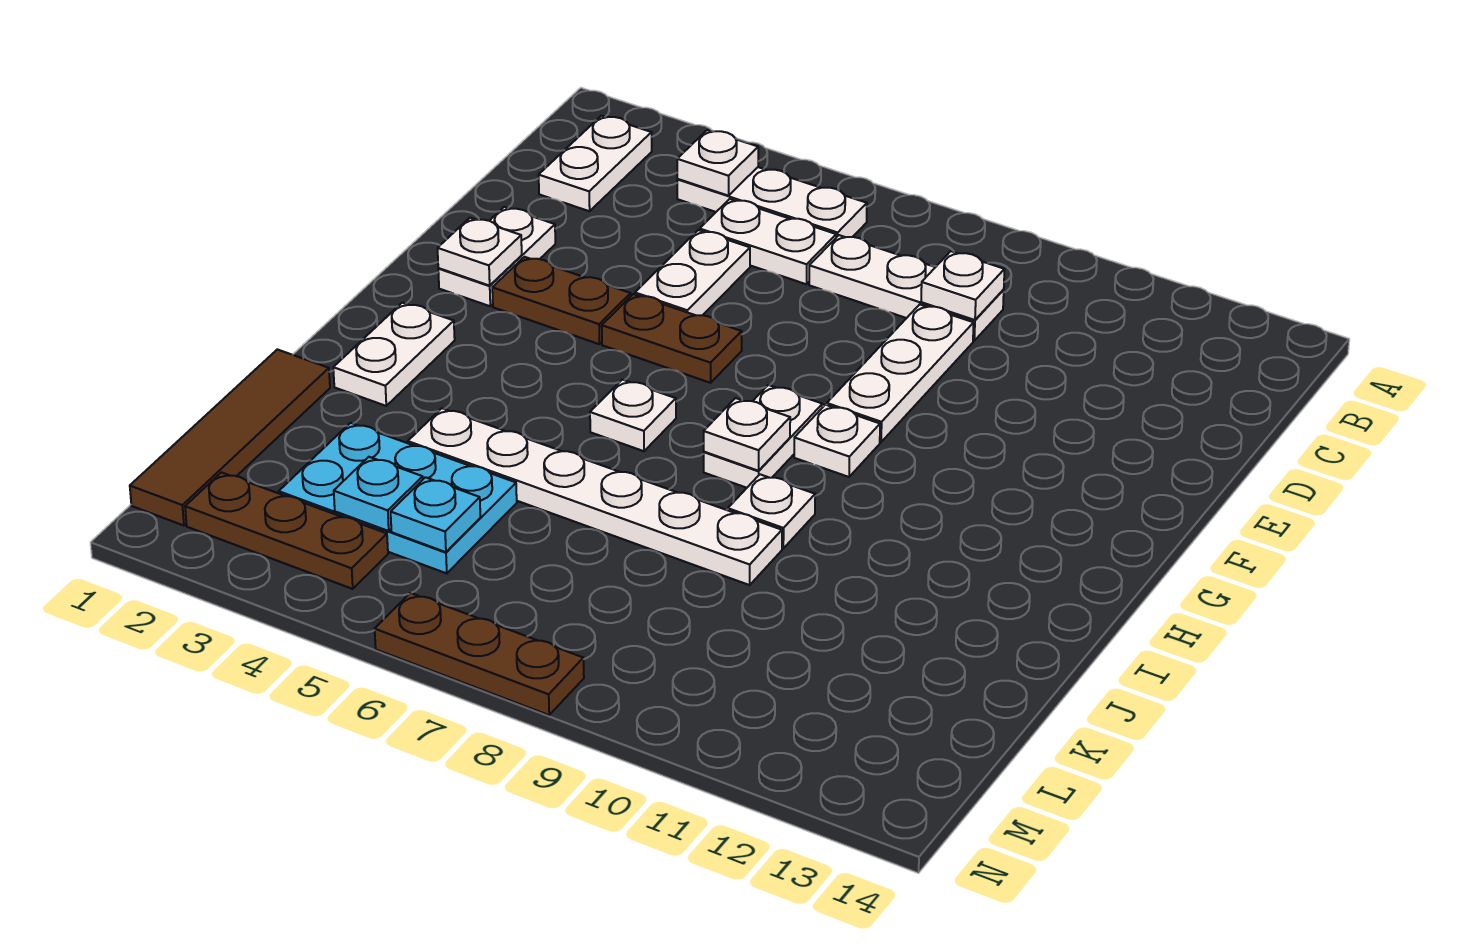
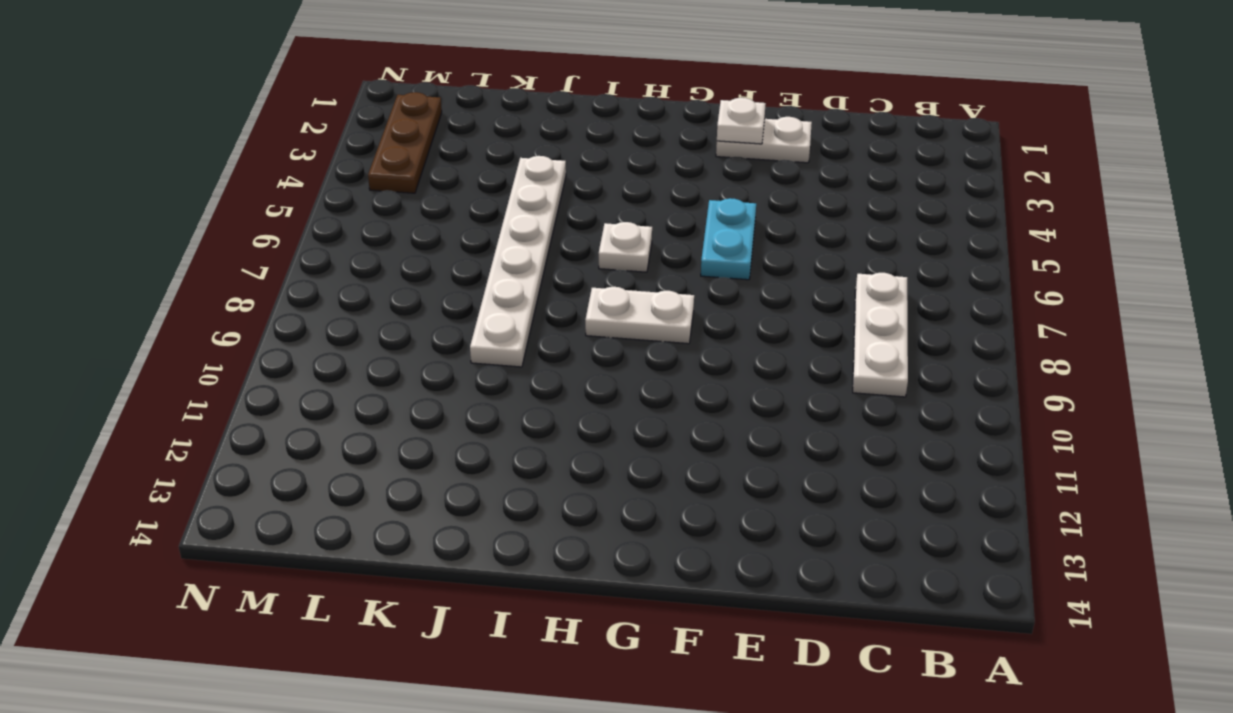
cyan 1x2 plate [701,198,756,280] -> brown 1x2 plate [602,294,742,383]
none -> white 1x2 plate [539,116,652,211]
none -> white 1x3 plate [677,167,867,237]
none -> white 1x2 plate [700,199,836,284]

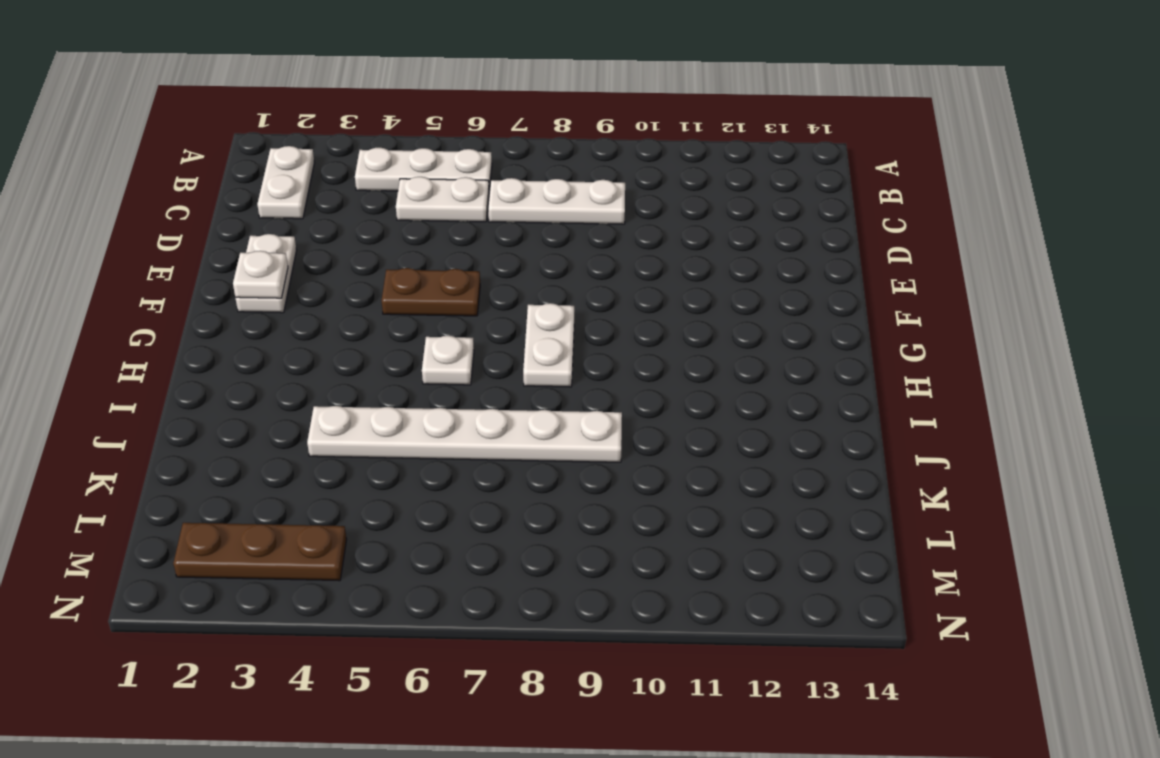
none -> white 1x2 plate [635,230,750,315]
none -> white 1x3 plate [827,304,974,442]
none -> brown 1x2 plate [492,257,631,344]

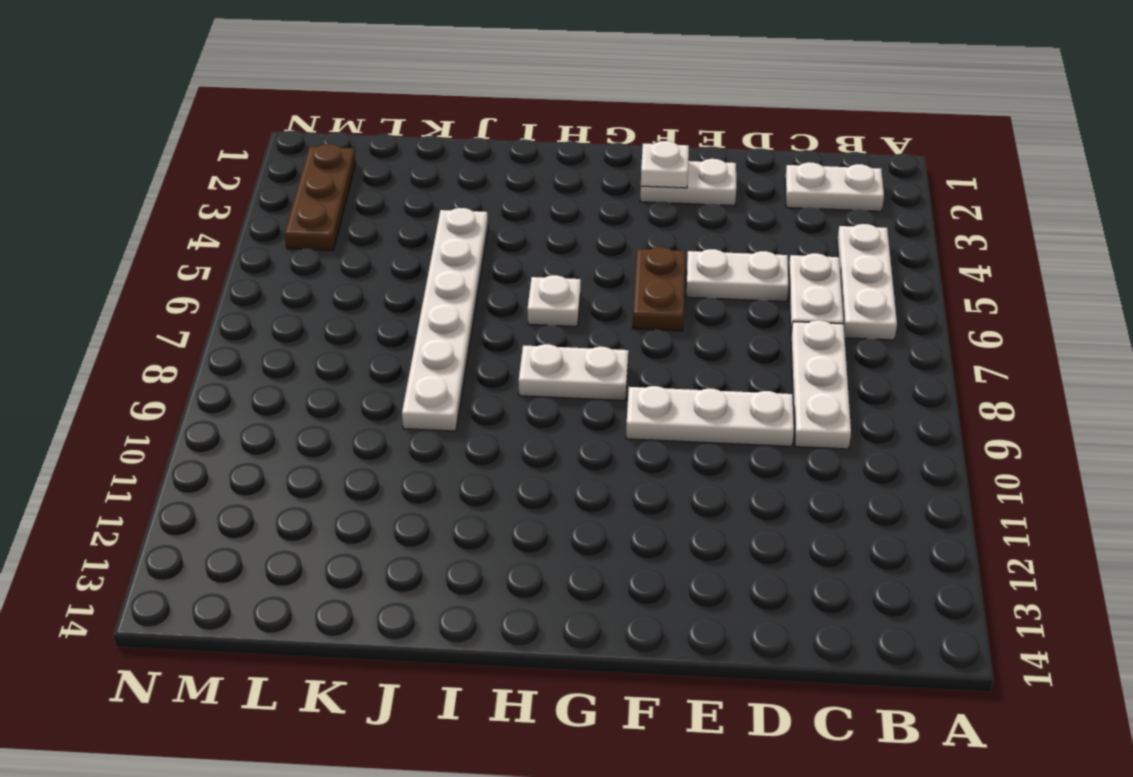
none -> brown 1x2 plate [492,257,631,344]
none -> white 1x1 plate [794,405,880,477]
none -> white 1x2 plate [333,303,455,406]

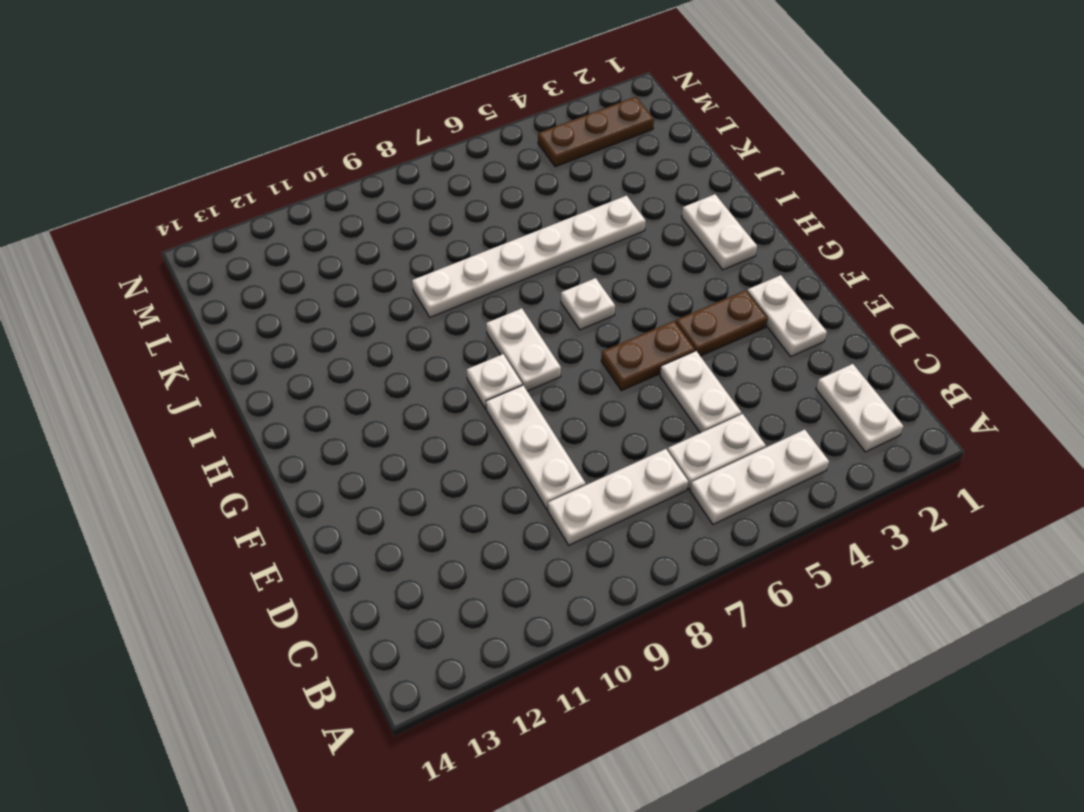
none -> white 1x1 plate [728,474,815,548]
none -> brown 1x4 tile [130,349,330,526]
none -> cyan 2x3 plate [279,423,517,573]

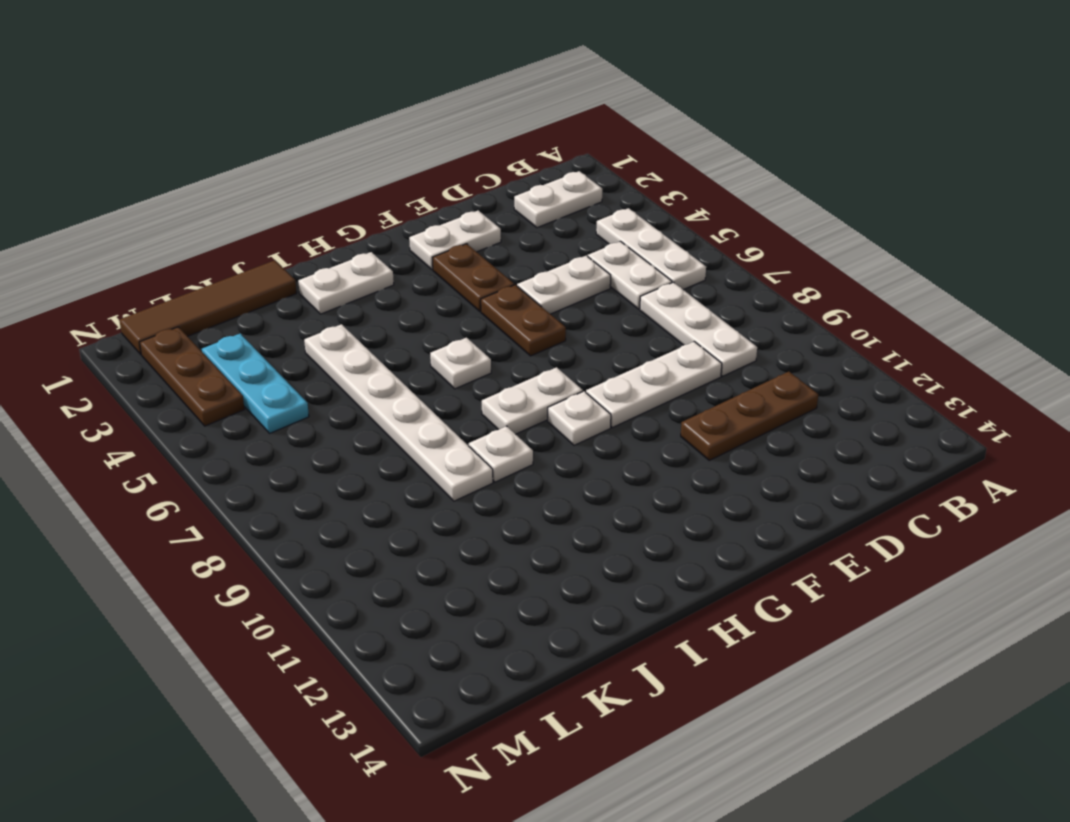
brown 1x3 plate [681,372,818,460] -> brown 1x3 plate turned to [375,593,584,715]
cyan 1x3 plate [202,334,309,433] -> cyan 2x3 plate [279,423,517,573]
none -> white 1x1 plate [677,130,758,196]
none -> white 1x1 plate [921,251,1005,320]
none -> white 1x1 plate [438,218,522,286]

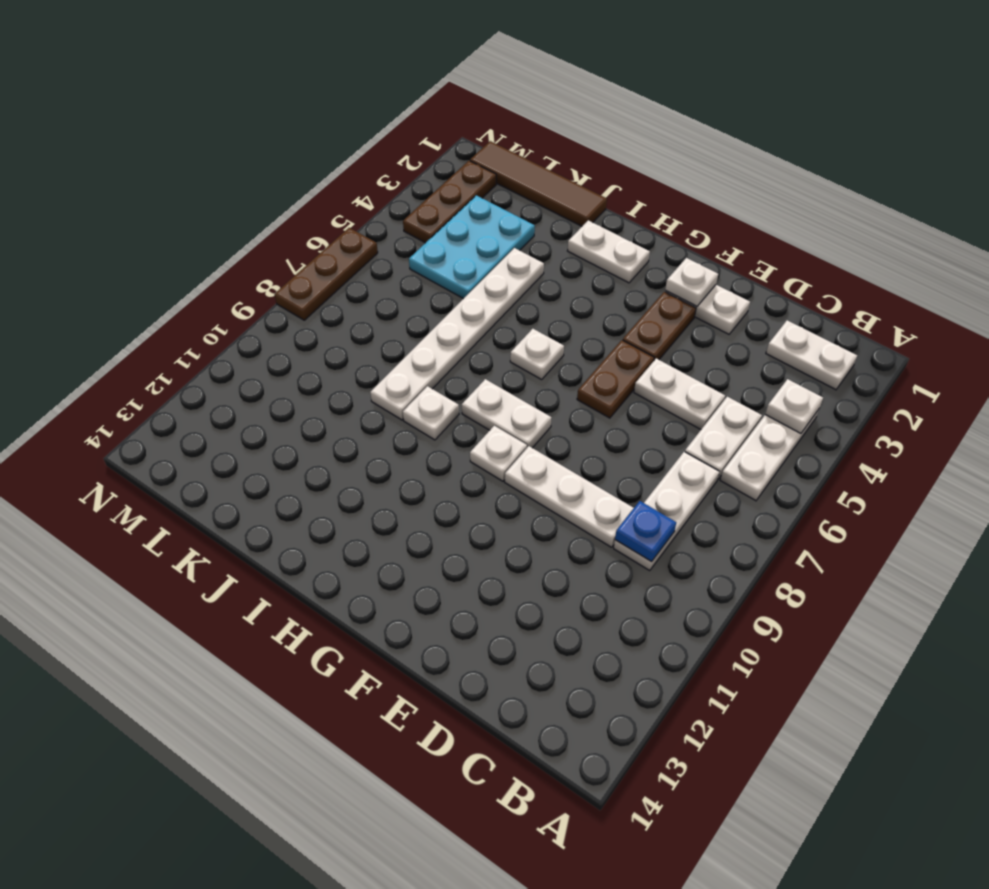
blue 1x1 plate [615,501,676,562] -> white 1x1 plate [921,251,1005,320]
none -> white 1x1 plate [704,398,790,471]
none -> cyan 1x1 plate [334,457,423,531]
none -> cyan 1x1 plate [391,477,480,552]

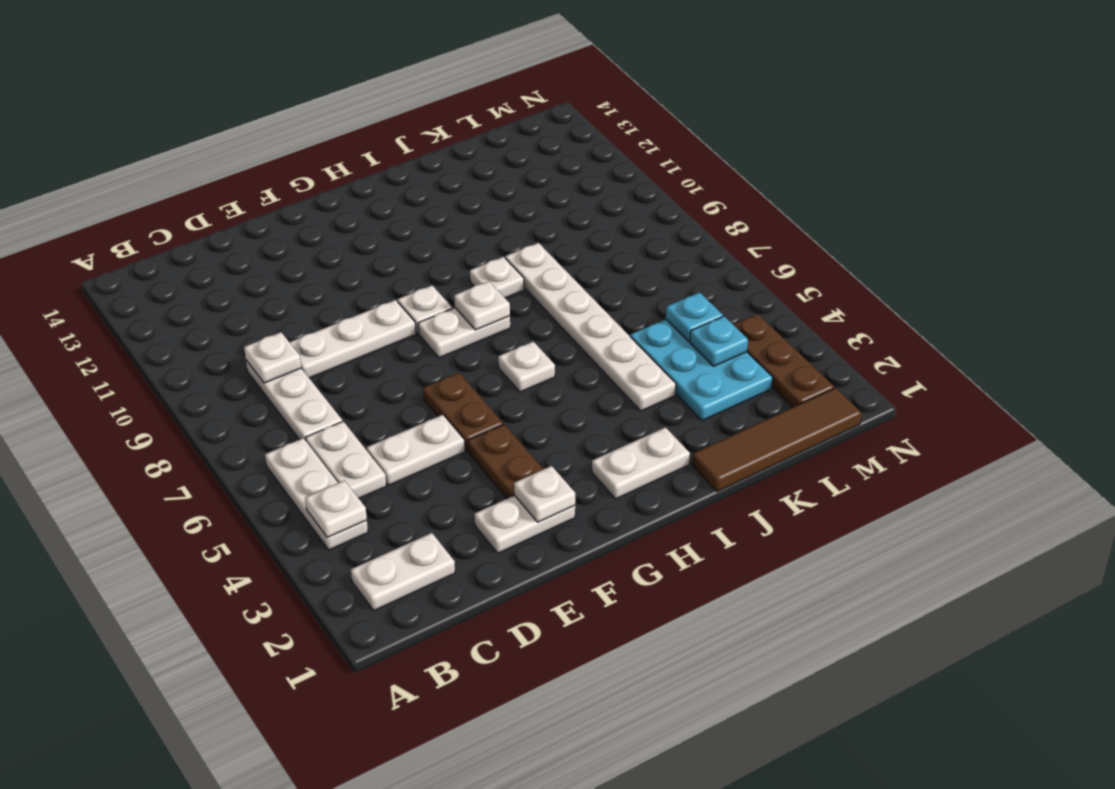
none -> brown 1x3 plate [375,593,584,715]

